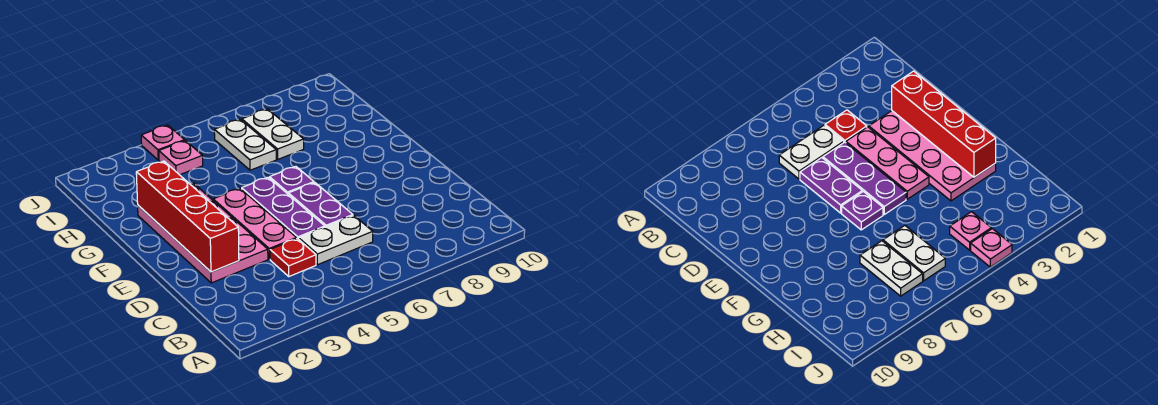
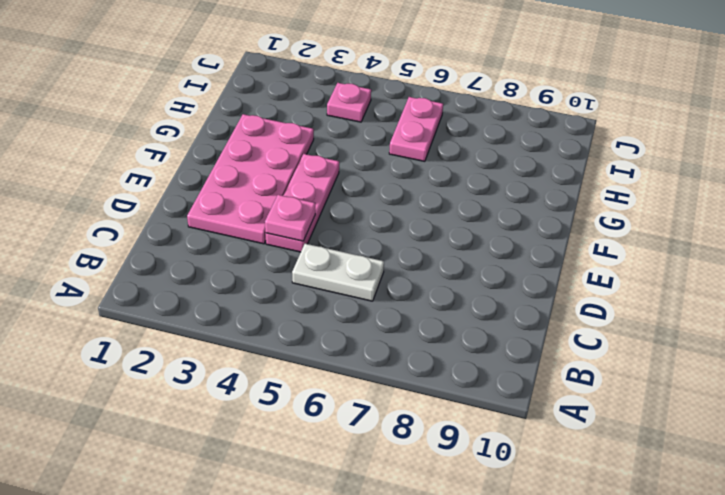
pink 1x1 plate [265,195,315,241] -> pink 1x1 plate moved to [141,125,185,160]
pink 1x2 plate [389,97,443,161] -> white 1x2 plate [214,119,276,170]
none -> red 1x1 plate [270,238,316,276]
none -> purple 1x3 plate [242,177,325,239]
none -> purple 1x2 plate [288,183,353,227]

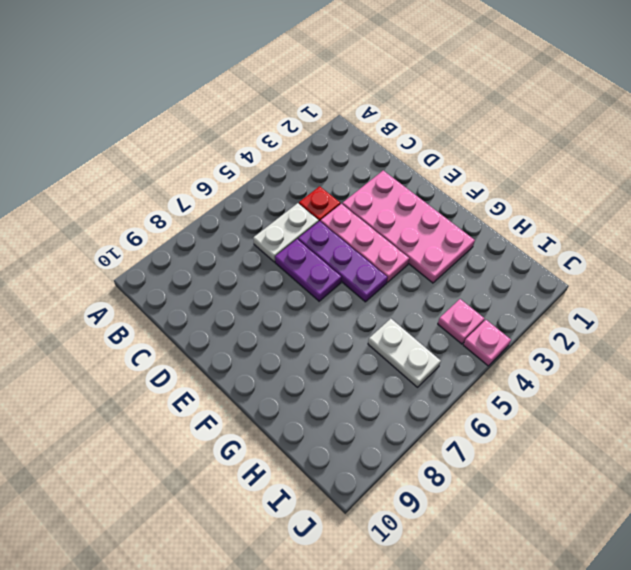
none -> purple 1x1 plate [270,166,314,194]
none -> white 1x2 plate [242,109,304,159]
none -> red 1x4 brick [136,161,239,272]

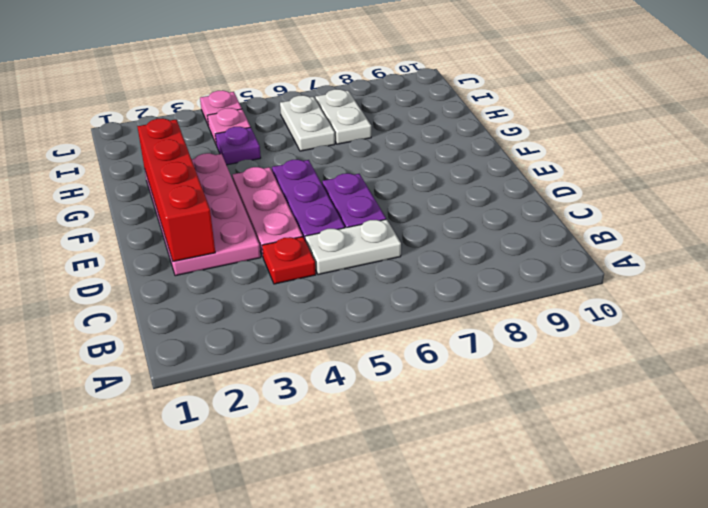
purple 1x1 plate [215,127,261,165] -> purple 1x1 plate moved to [270,166,314,194]

